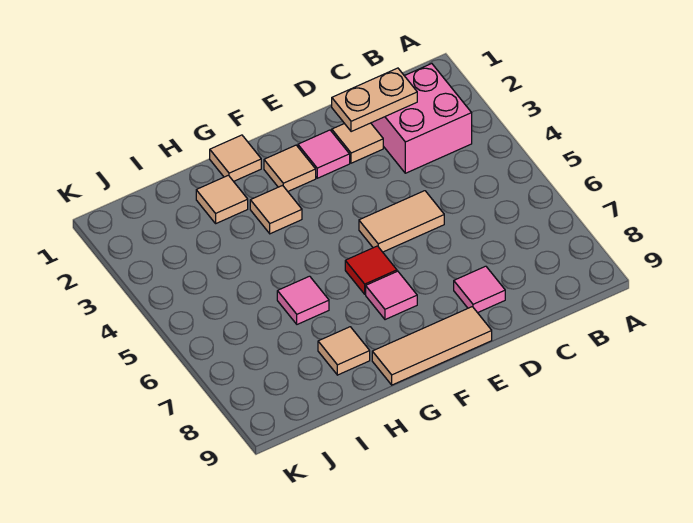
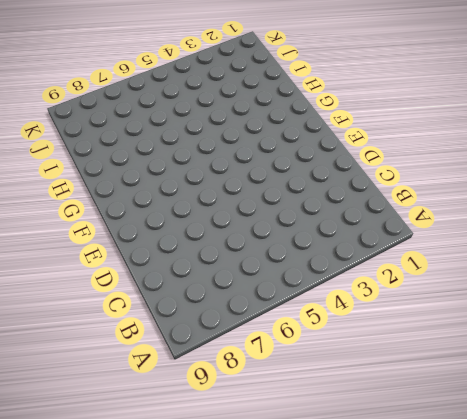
none -> pink 2x2 brick [371,64,472,173]
none -> tan 1x1 tile [332,123,383,163]
none -> tan 1x2 tile [359,191,444,252]

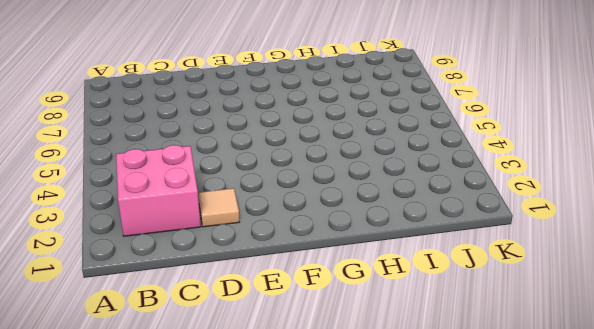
none -> tan 1x2 tile [359,191,444,252]
none -> pink 1x1 tile [454,266,505,313]
none -> pink 1x1 tile [298,130,350,178]

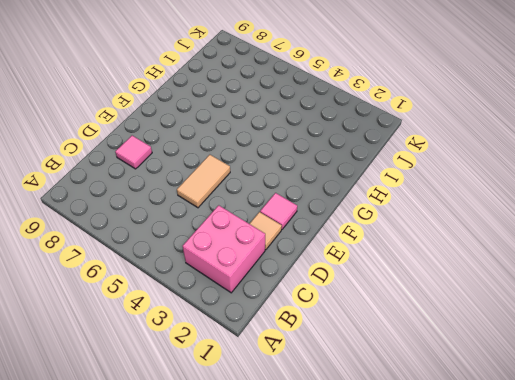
none -> tan 1x3 tile [372,307,492,385]
none -> tan 1x1 tile [264,145,316,191]
none -> red 1x1 tile [345,246,397,294]

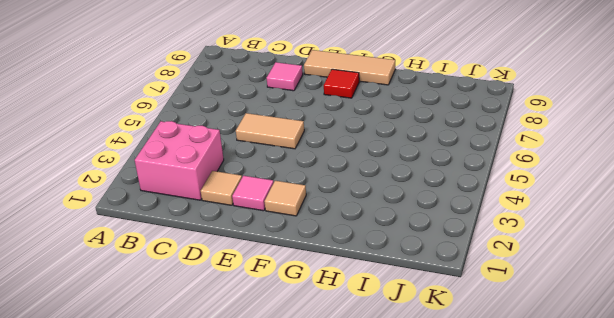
red 1x1 tile [324,69,359,98] -> red 1x1 tile moved to [345,246,397,294]
none -> pink 1x1 tile [366,271,417,320]
none -> tan 1x1 tile [210,135,261,181]
none -> tan 1x1 tile [250,185,302,234]

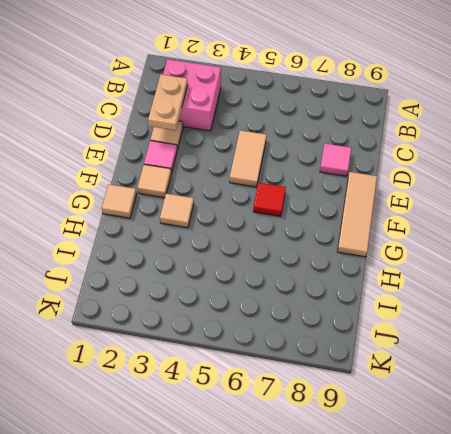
none -> pink 1x1 tile [366,271,417,320]
none -> tan 1x1 tile [196,175,248,223]
none -> pink 1x1 tile [277,276,329,324]

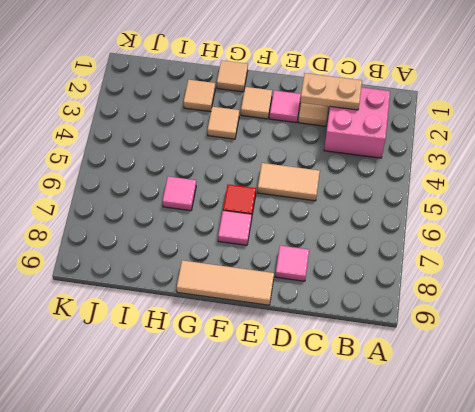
none -> tan 1x1 tile [318,327,370,375]

